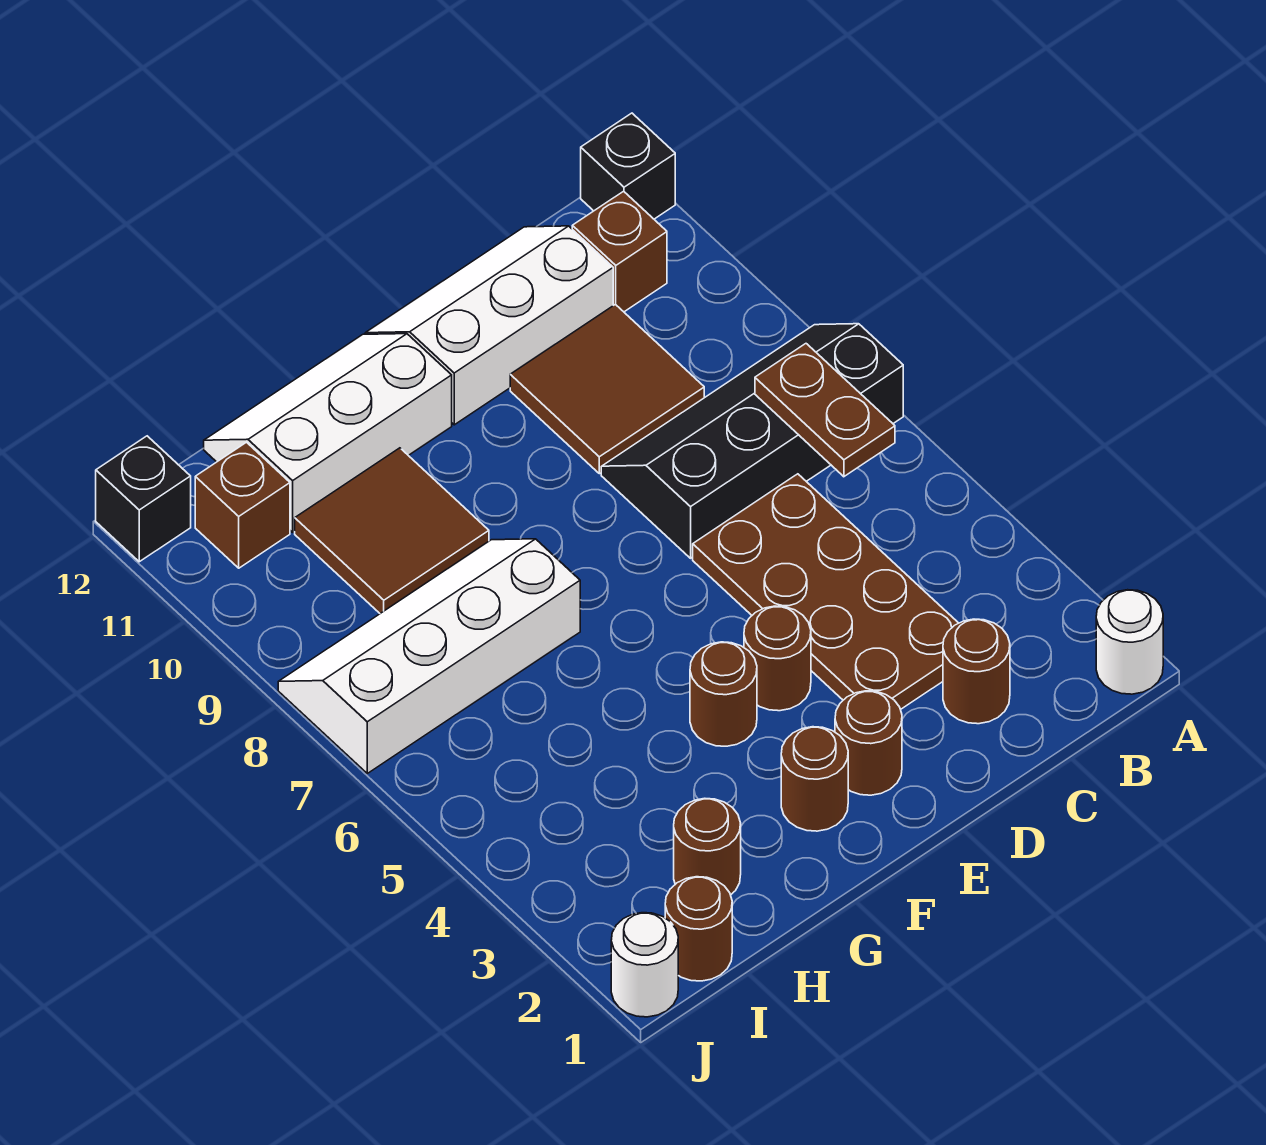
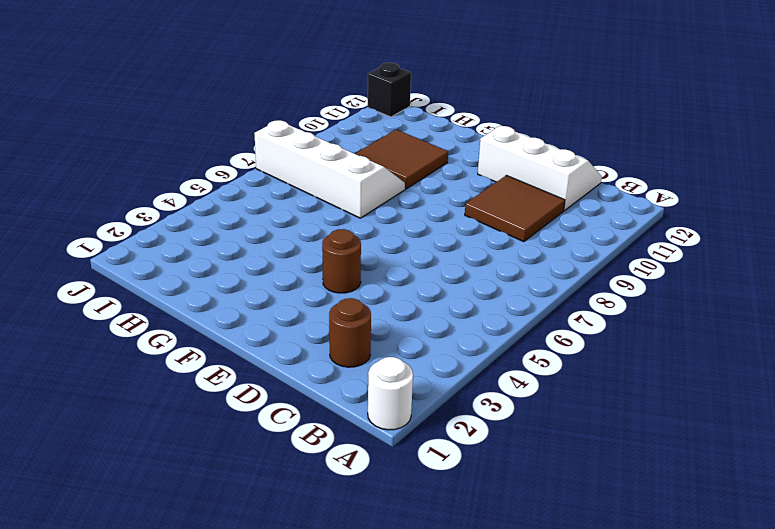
none -> black 2x4 slope [601,324,903,558]
none -> black 1x1 brick [581,113,675,219]
none -> brown 1x1 brick [572,191,667,312]

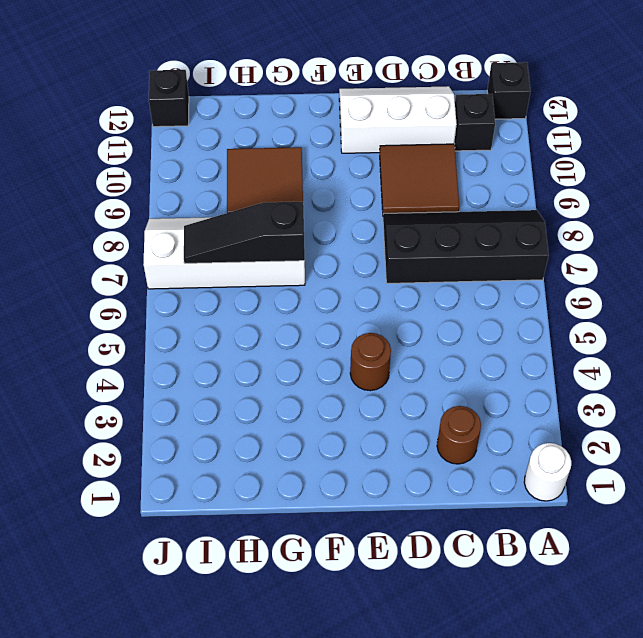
black 1x1 brick [454,94,495,151] -> brown 1x1 brick [572,191,667,312]
black 1x3 slope [184,202,305,263] -> none
none -> brown 2x4 plate [693,474,958,709]
none -> brown 1x1 round brick [835,691,902,795]
none -> brown 1x1 round brick [781,727,848,831]

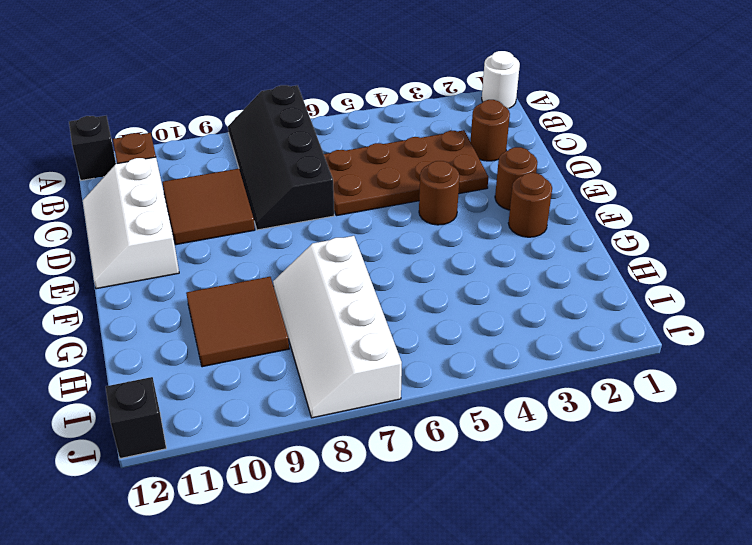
none -> brown 1x1 round brick [690,642,757,746]
none -> white 2x3 slope [204,334,452,532]
none -> brown 1x1 round brick [674,798,741,895]

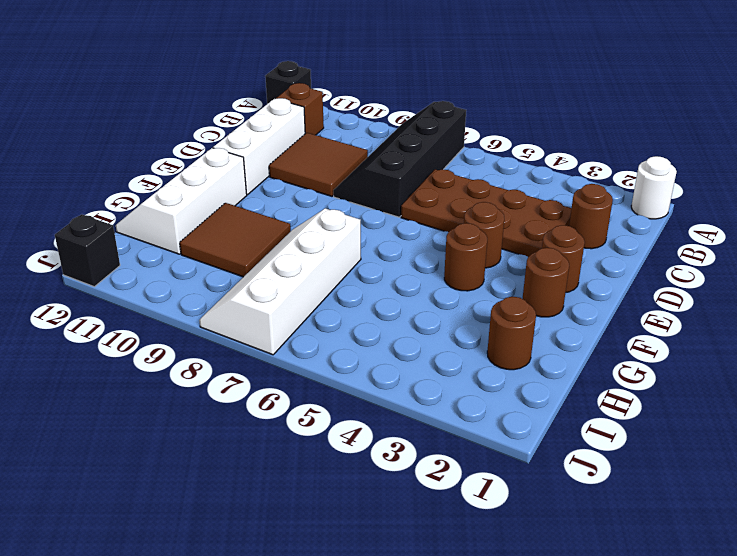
none -> brown 1x1 round brick [665,877,732,981]
none -> brown 1x1 brick [195,442,290,568]
none -> white 1x1 round brick [611,913,678,1017]

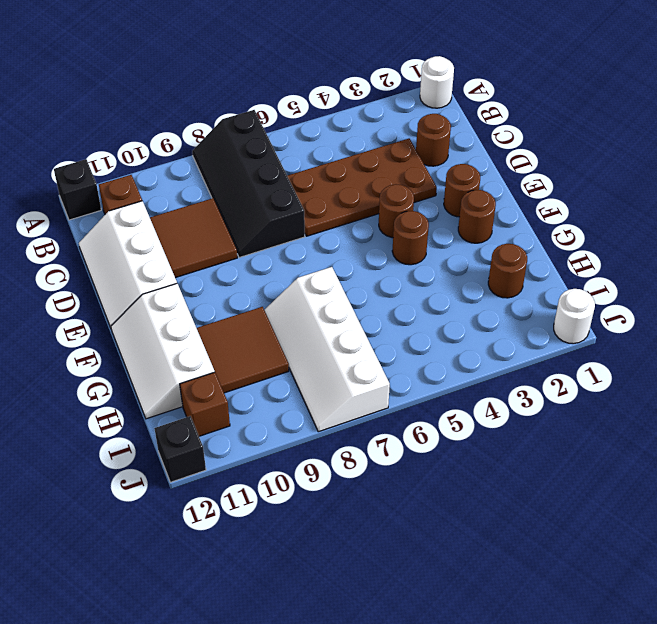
none -> brown 1x1 round brick [665,877,732,981]
none -> brown 1x2 plate [755,344,895,477]

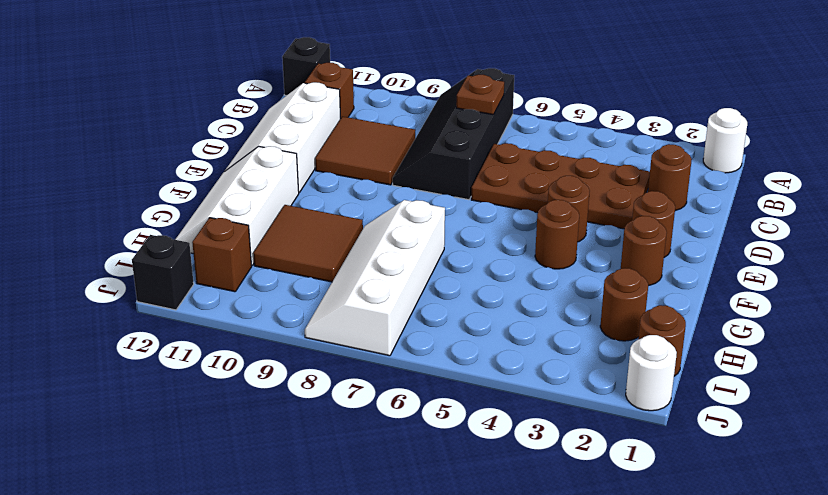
brown 1x1 plate [456,75,504,115] -> brown 1x2 plate [755,344,895,477]

